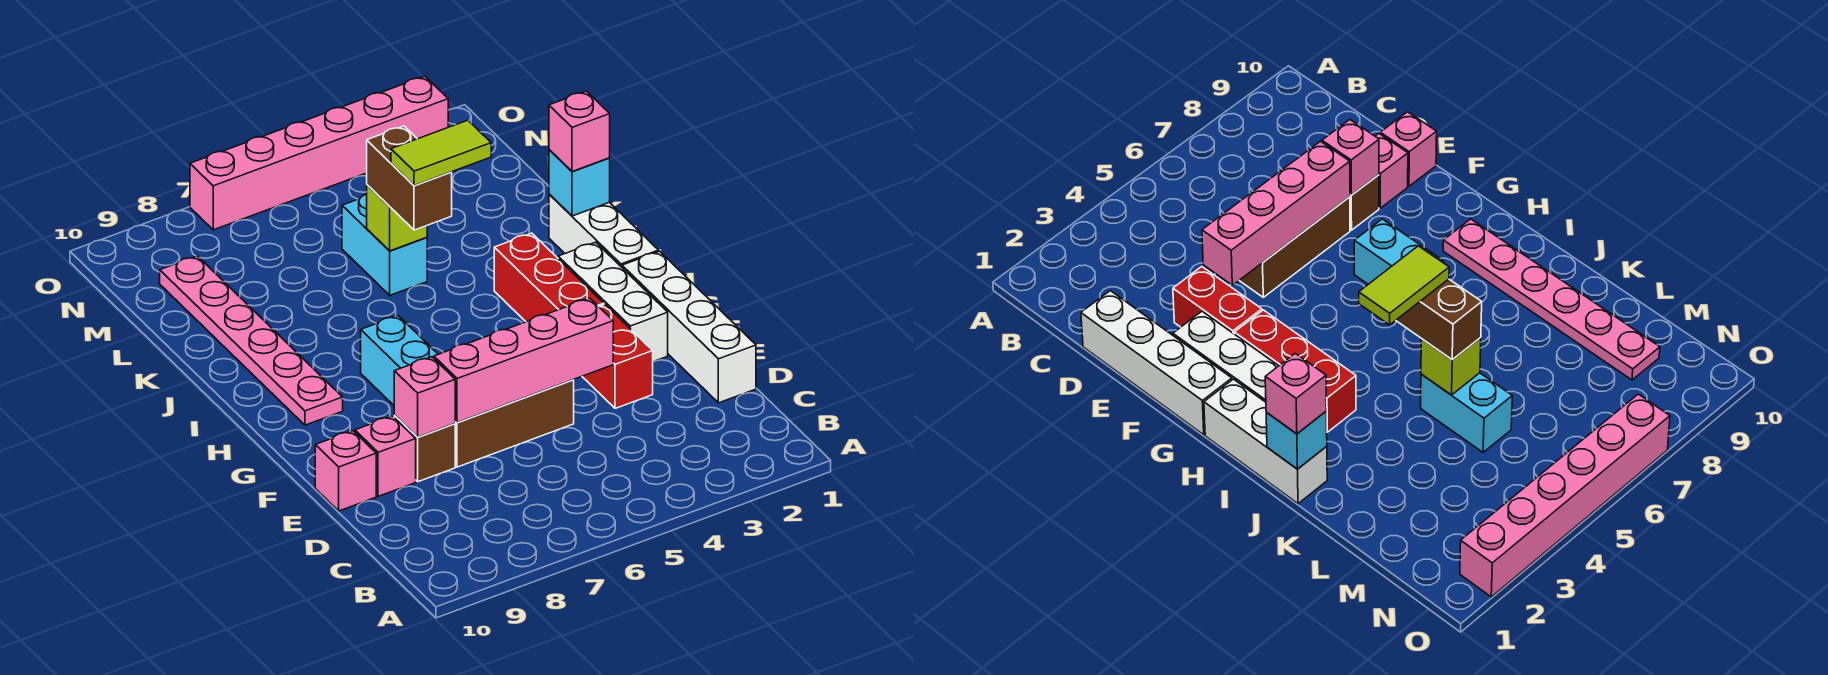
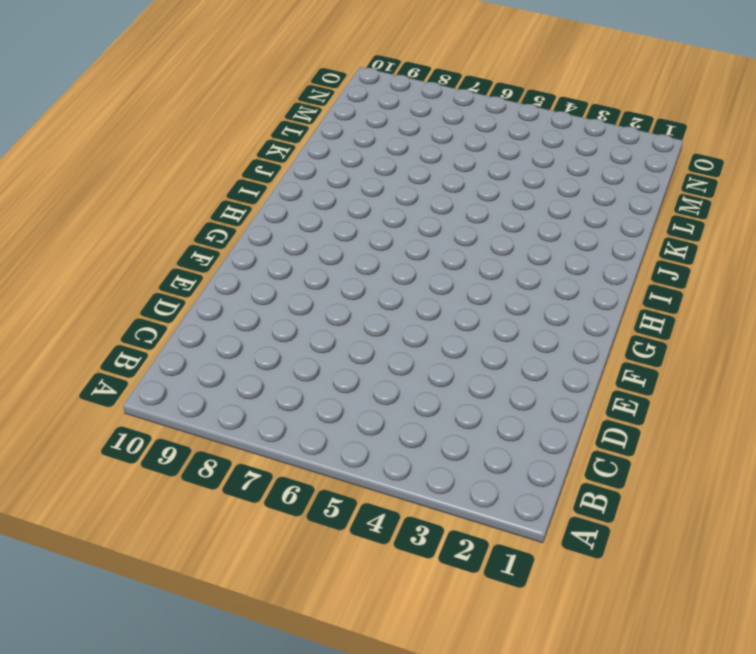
none -> white 1x4 brick [622,251,756,403]
none -> red 1x2 brick [582,305,653,408]
none -> brown 1x3 brick [455,380,574,467]

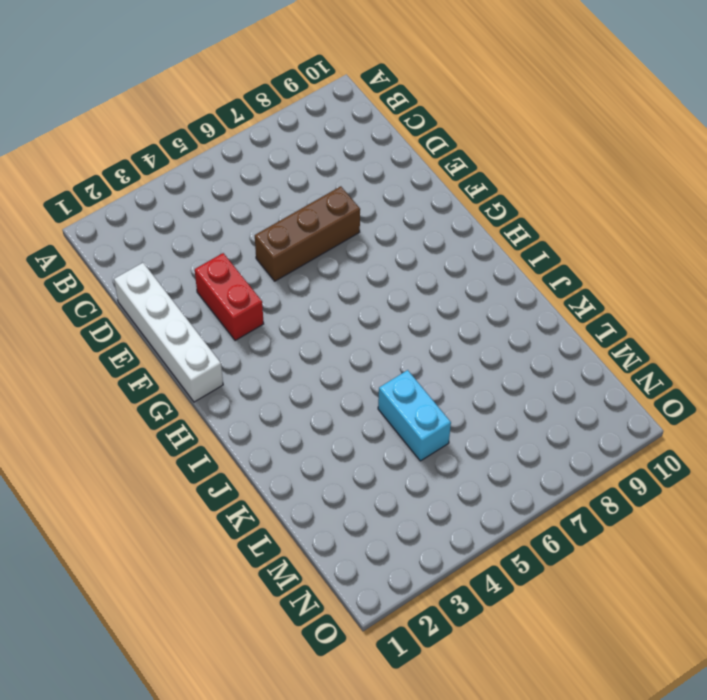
none -> brown 1x1 brick [394,416,455,482]
none -> pink 1x1 brick [355,416,416,496]
none -> pink 1x1 brick [315,431,376,511]

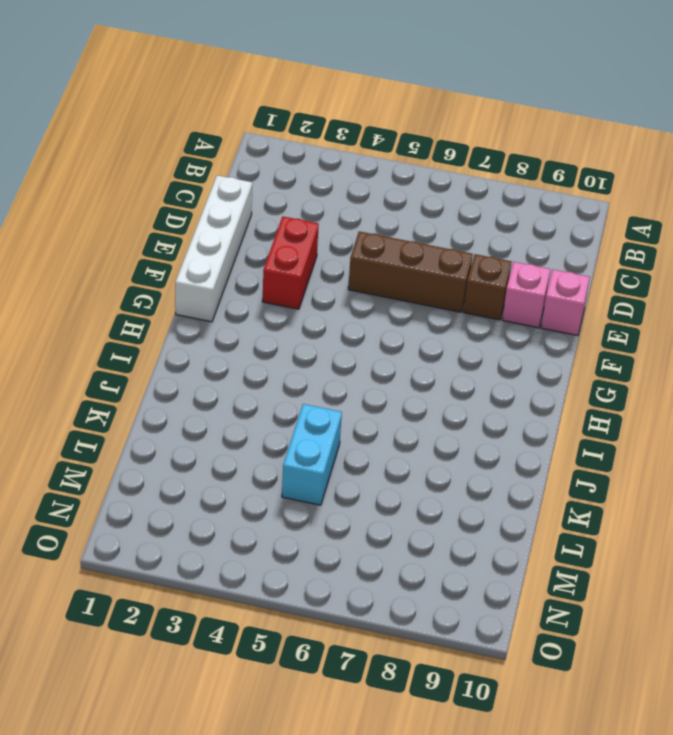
none -> white 1x3 brick [558,242,668,362]
none -> red 1x3 brick [494,233,604,322]
none -> cyan 1x2 brick [361,316,438,405]

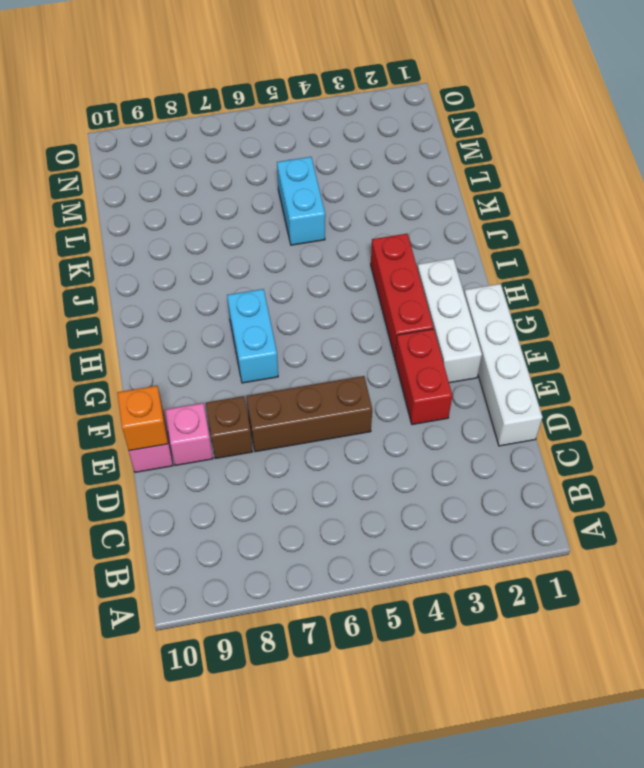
orange 1x1 brick [117,386,168,451] -> none
none -> white 1x3 brick [549,194,659,267]
none -> pink 1x6 plate [160,256,343,425]
none -> pink 1x6 brick [190,76,448,230]

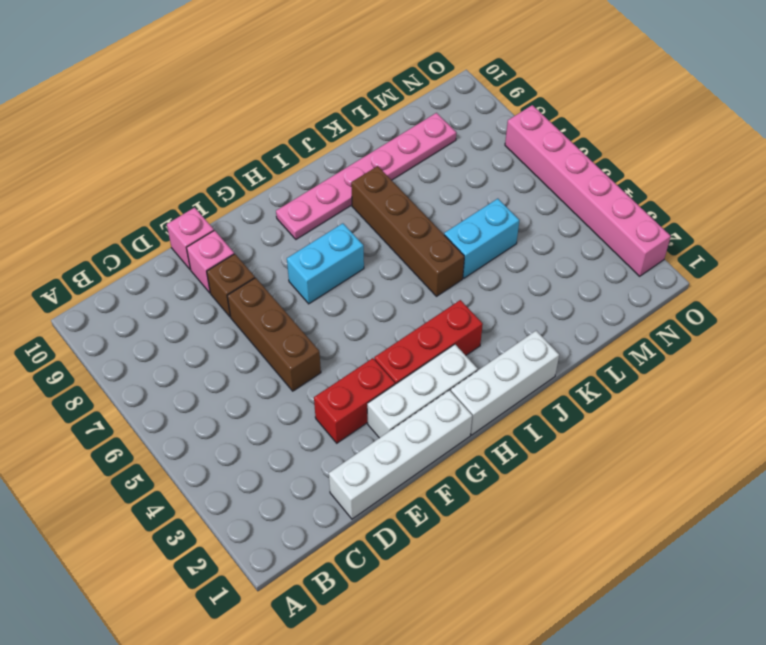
brown 1x4 brick [351,166,464,296] -> none
none -> pink 1x4 brick [434,298,613,423]
none -> pink 1x1 brick [394,357,455,437]
none -> cyan 1x1 brick [549,150,610,216]

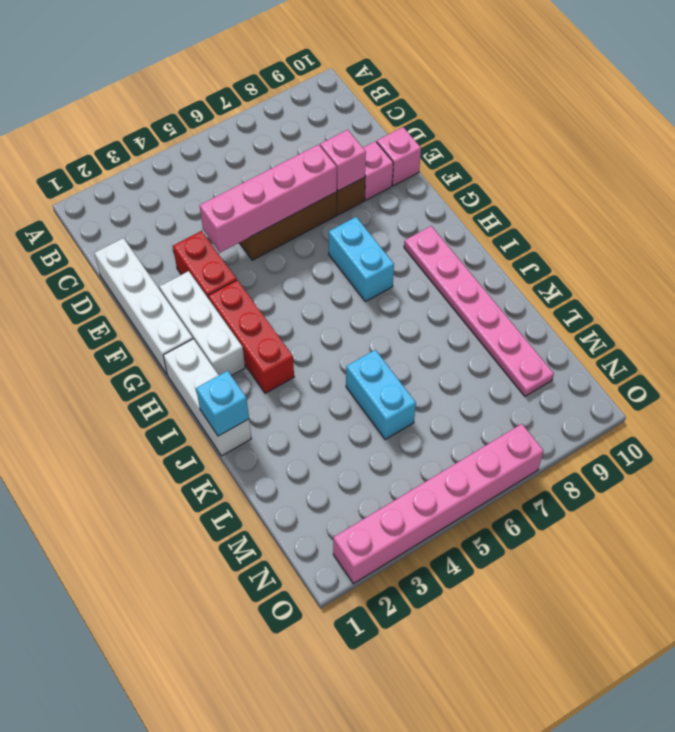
none -> lime 1x1 brick [367,185,427,251]
none -> pink 1x1 brick [549,91,610,171]
none -> brown 1x2 brick [367,126,452,230]

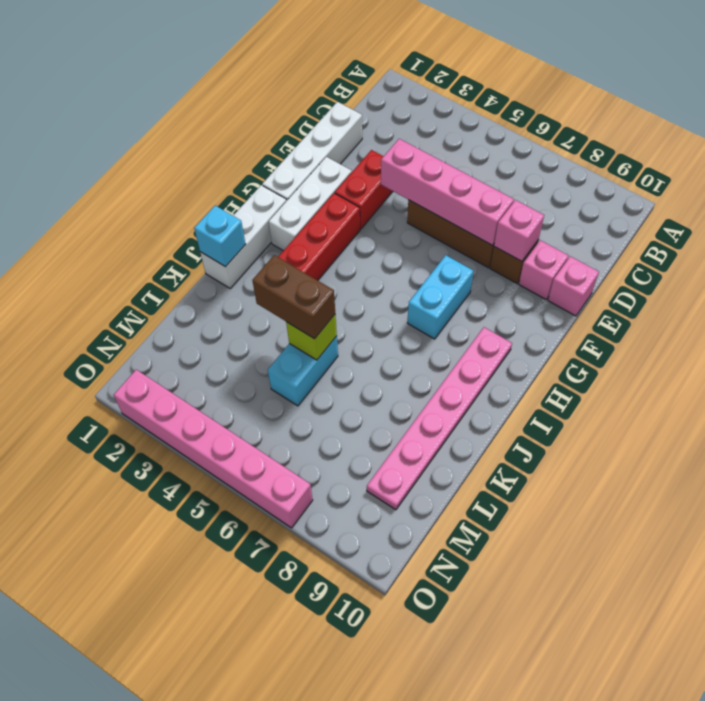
brown 1x2 brick [252,255,335,339] -> brown 1x2 brick turned to [367,126,452,230]
none -> pink 1x1 brick [549,91,610,171]
none -> lime 1x2 tile [391,120,491,186]

